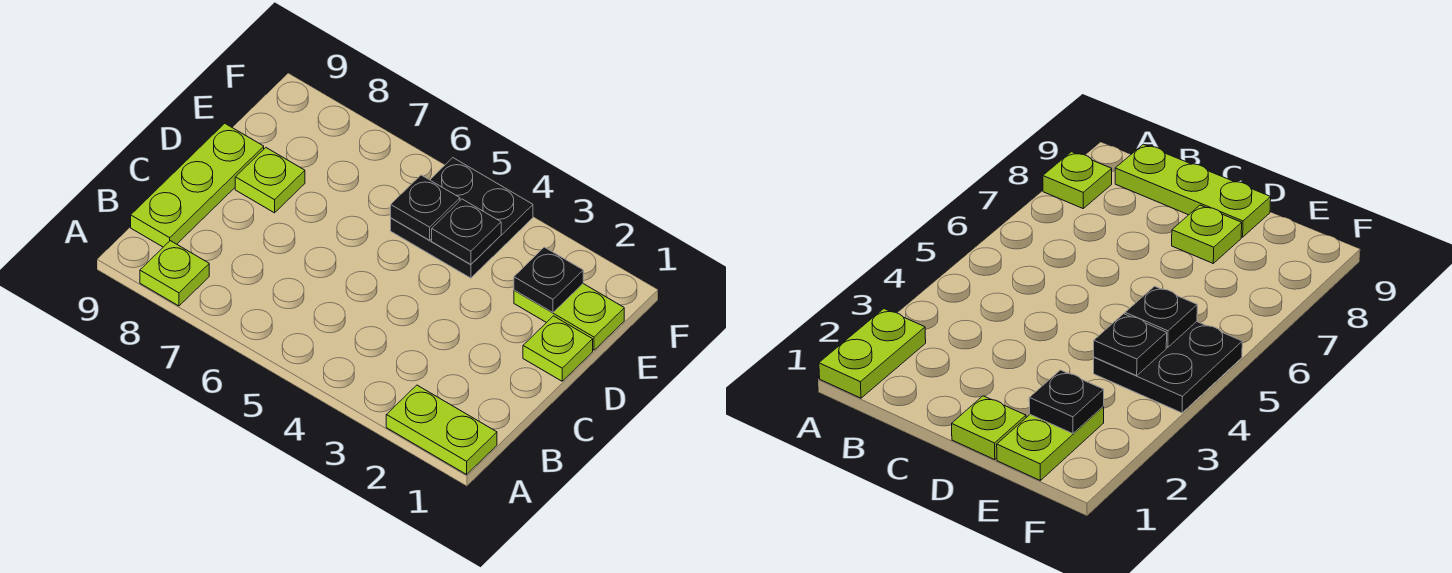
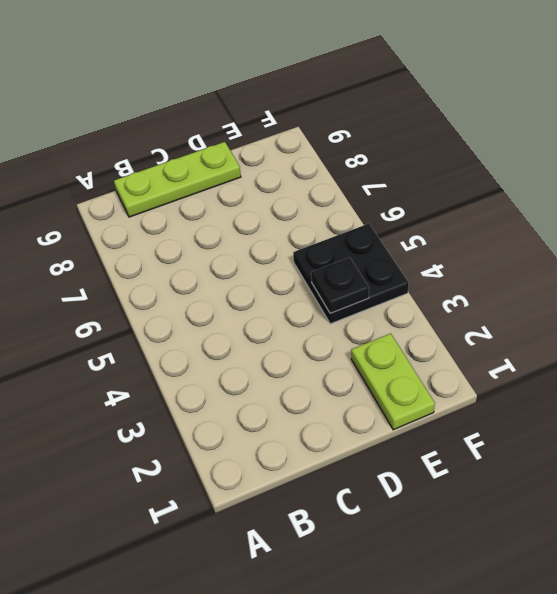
none -> lime 1x2 plate [386,385,497,474]
none -> lime 1x1 plate [140,241,209,306]

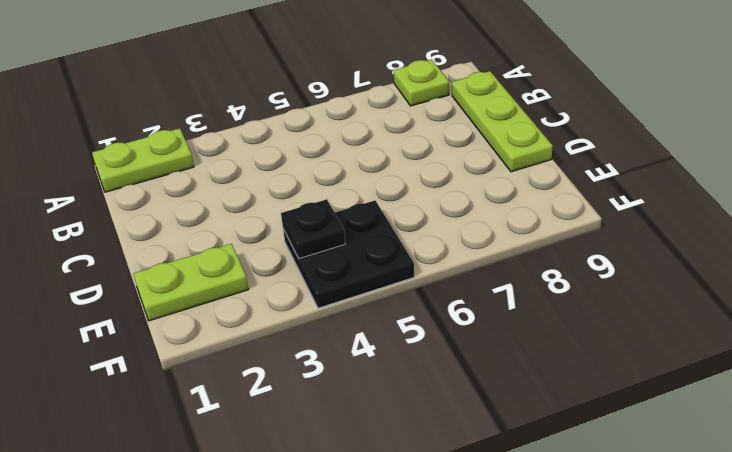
none -> lime 1x1 plate [523,316,593,381]
none -> lime 1x1 plate [235,148,305,213]

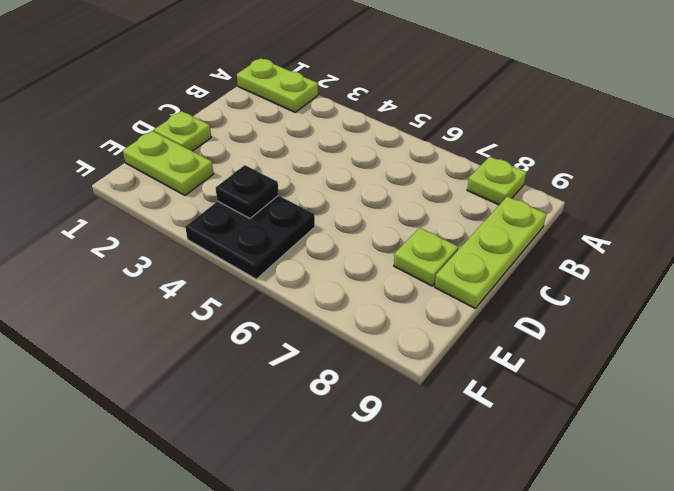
none -> black 1x1 plate [514,247,583,312]
none -> black 1x1 plate [391,175,460,240]

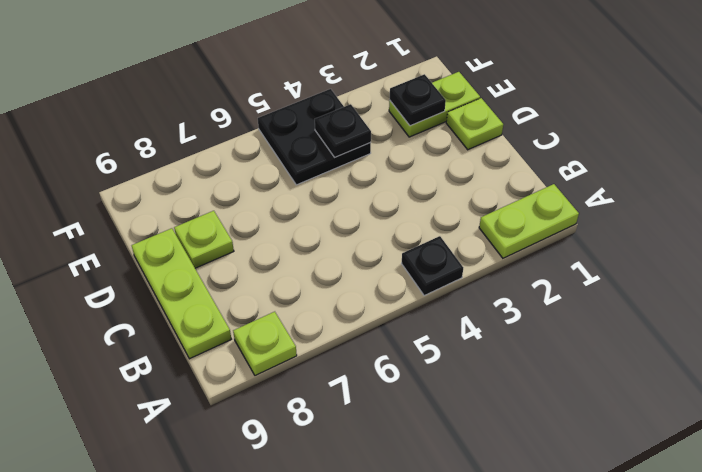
black 1x1 plate [402,236,463,295] -> black 1x1 plate moved to [391,175,460,240]

